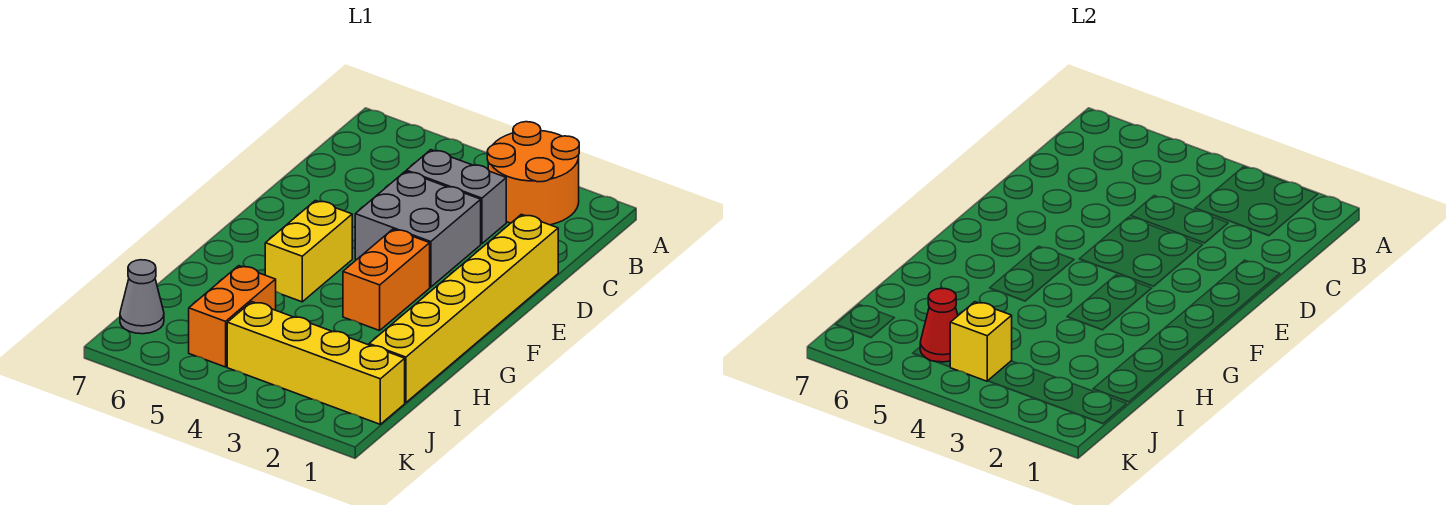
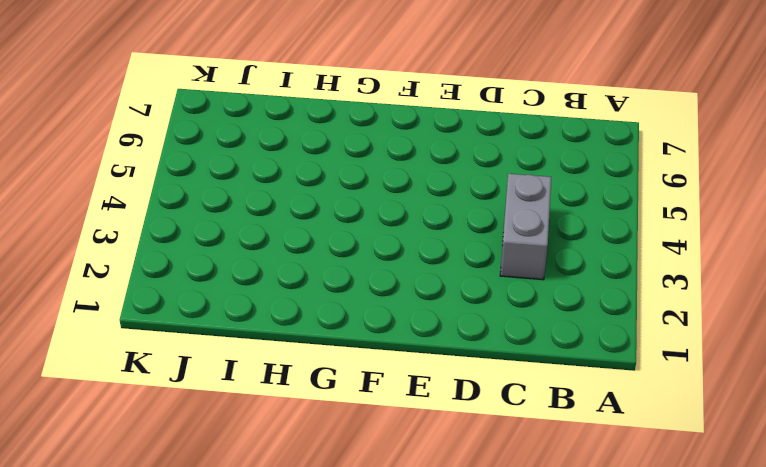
none -> orange 2x2 round brick [487,122,579,225]
none -> yellow 1x6 brick [369,214,558,403]

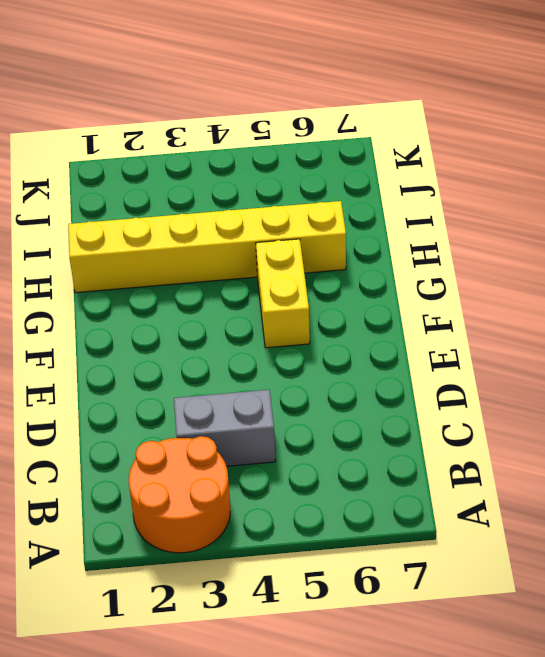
yellow 1x6 brick [68,201,346,293] -> yellow 1x6 brick turned to [369,214,558,403]
none -> grey 2x2 brick [355,171,481,287]
none -> orange 1x2 brick [343,229,430,331]

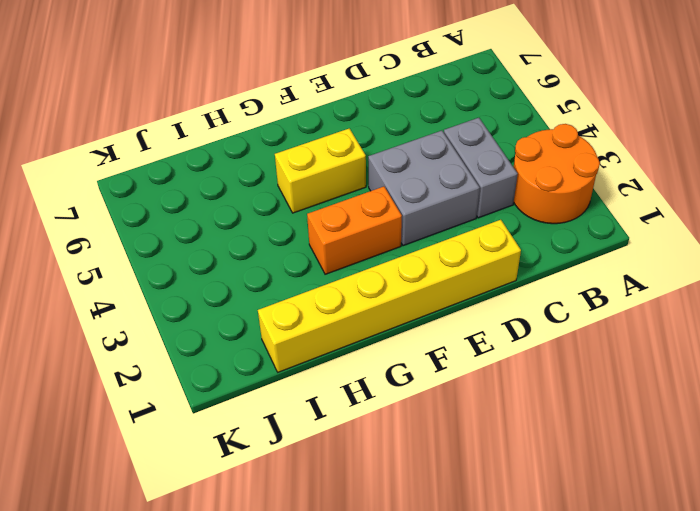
none -> orange 1x2 brick [189,266,276,367]
none -> yellow 1x4 brick [227,302,405,424]

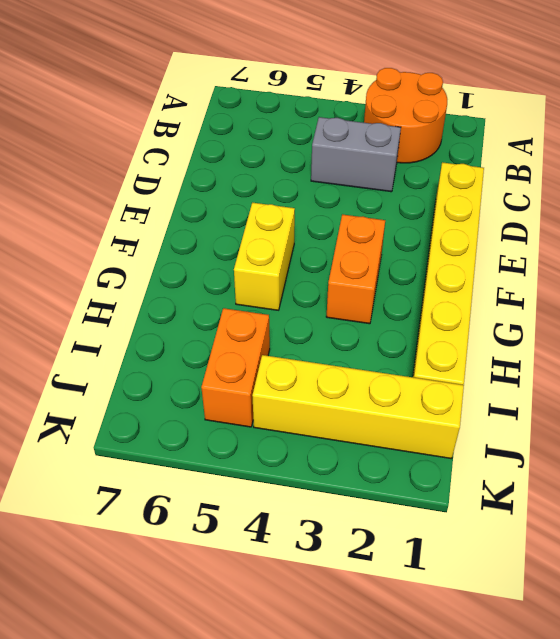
none -> grey 2x2 brick [355,171,481,287]
none -> grey 1x1 cone [120,260,164,334]

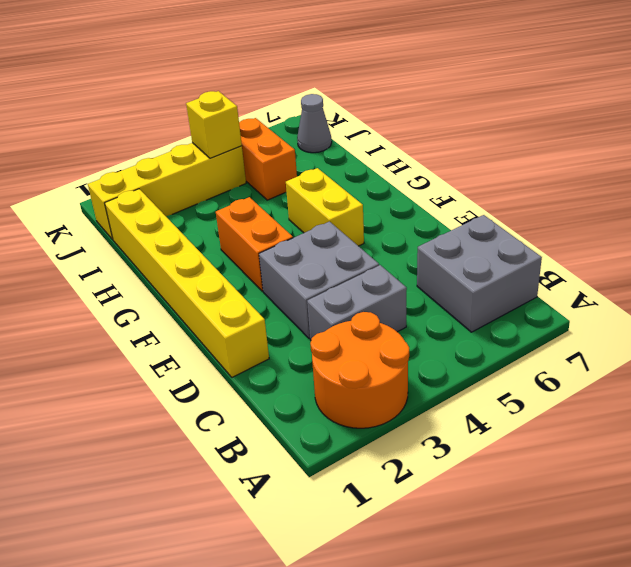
grey 2x2 brick [417,215,542,332] -> none
none -> red 1x1 cone [920,289,958,362]

